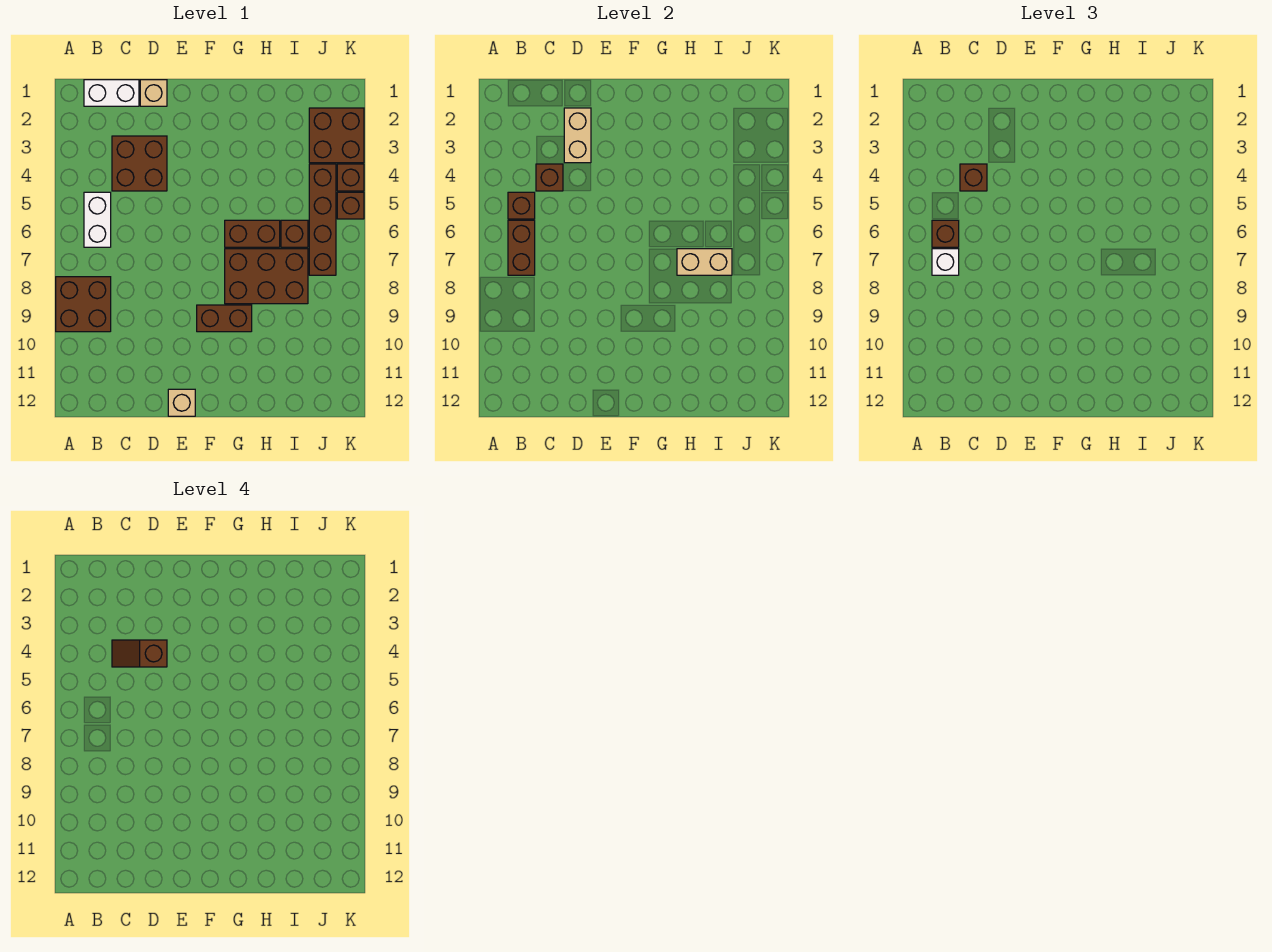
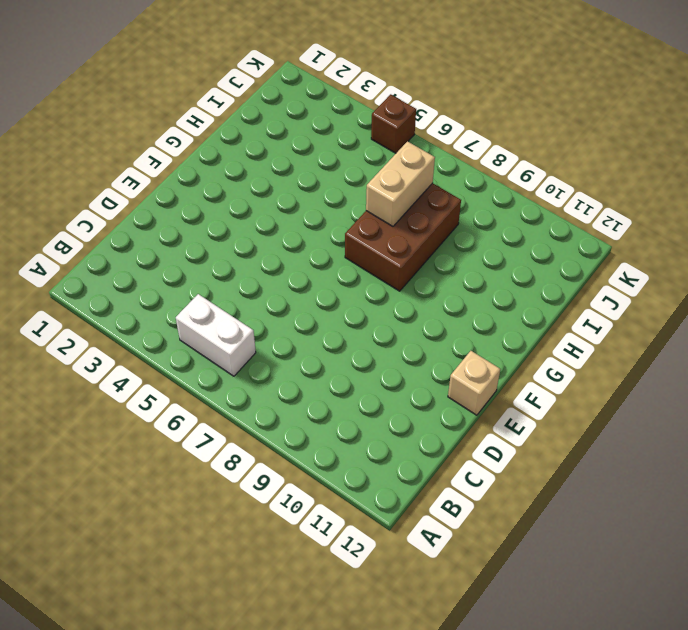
none -> brown 2x2 brick [56,277,111,332]
none -> white 1x2 brick [84,80,139,106]
none -> brown 2x2 brick [112,136,167,191]

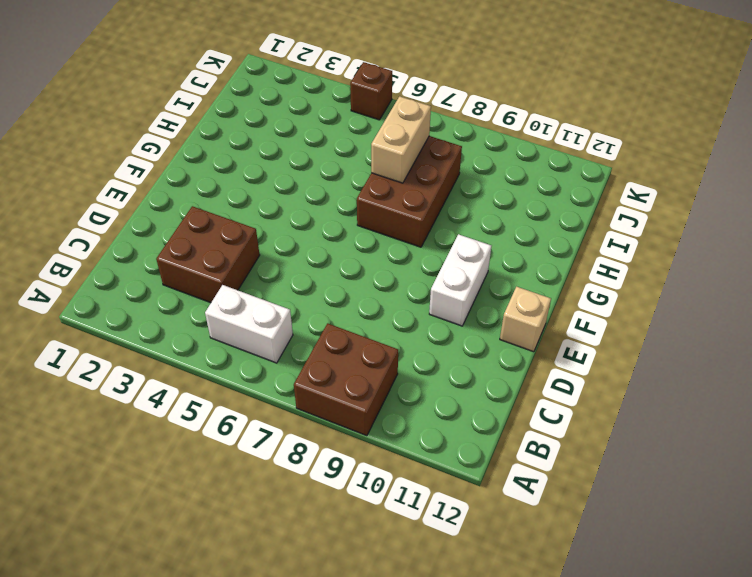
white 1x2 brick [429,234,491,326] -> white 1x2 brick moved to [84,80,139,106]
none -> tan 1x1 brick [140,80,167,106]
none -> brown 1x2 brick [197,305,252,332]
none -> brown 1x2 brick [225,220,280,247]

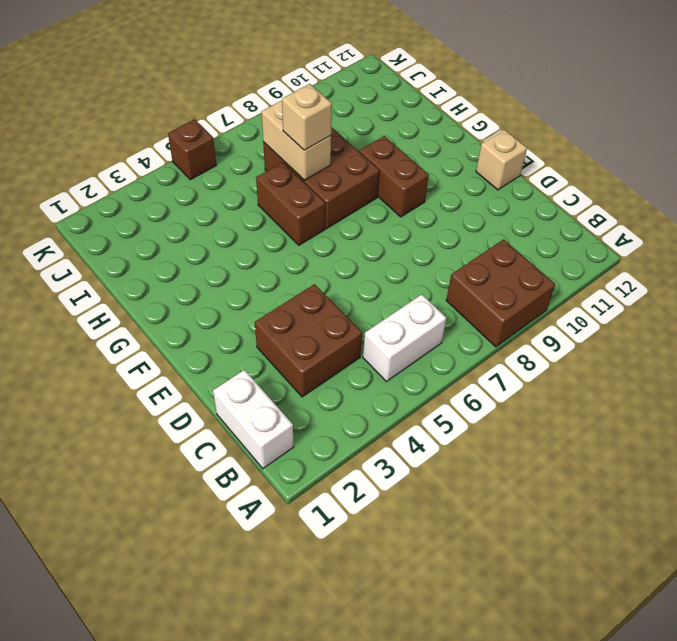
tan 1x1 brick [282,84,332,150] -> tan 1x1 brick moved to [140,80,167,106]
none -> brown 1x1 brick [281,220,308,247]
none -> brown 2x2 brick [309,108,364,163]
none -> brown 1x4 brick [309,164,336,275]

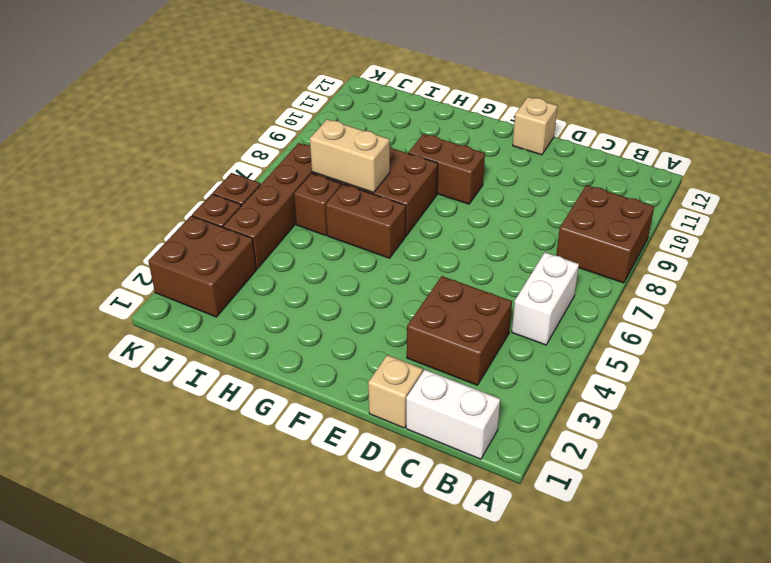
none -> brown 1x1 brick [508,192,535,219]
none -> brown 1x2 brick [508,220,535,275]
none -> brown 1x1 brick [536,164,563,191]

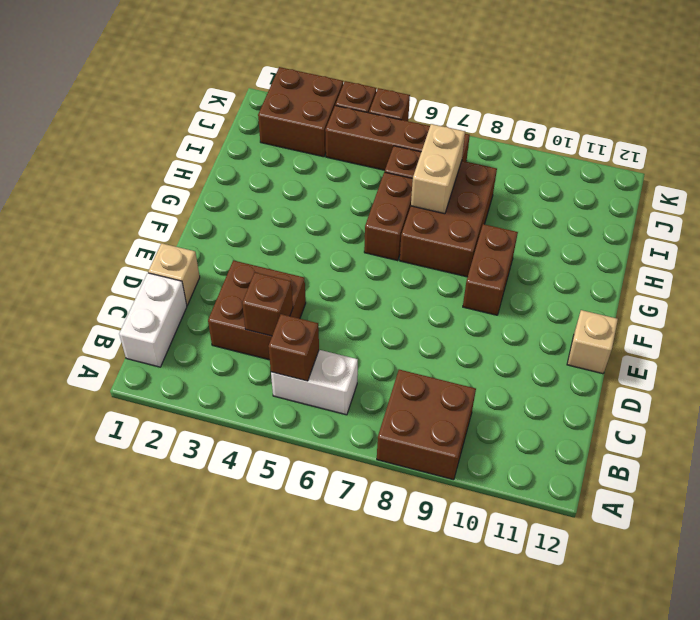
none -> brown 1x2 brick [508,220,535,275]
none -> tan 1x2 brick [564,108,591,163]
none -> brown 1x1 brick [932,220,959,247]

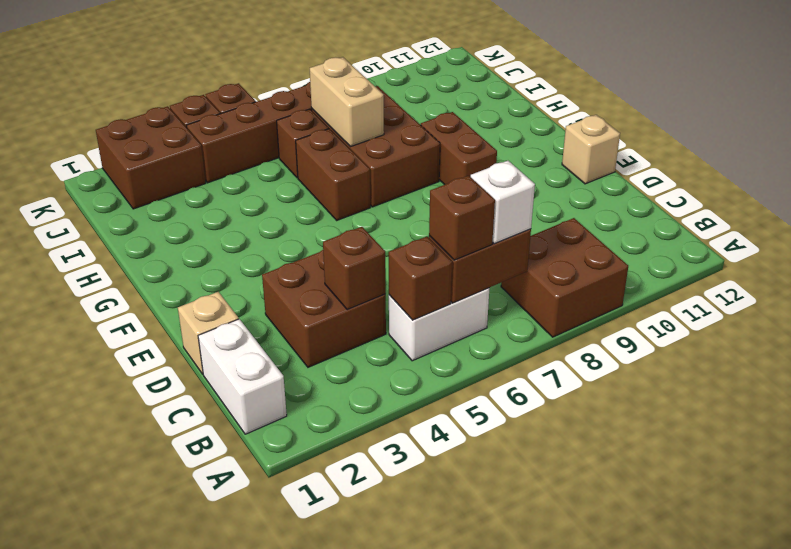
none -> tan 1x2 brick [564,108,591,163]
none -> brown 1x1 brick [960,164,987,191]
none -> brown 1x2 slope [112,640,167,667]

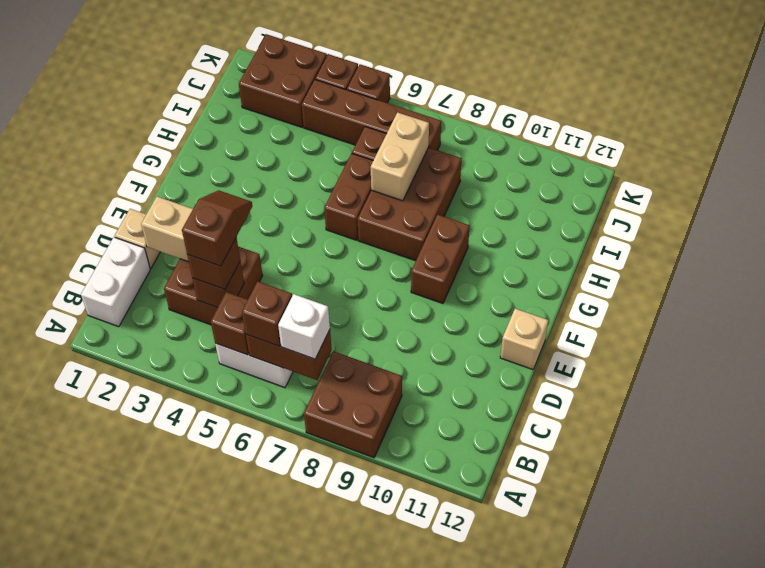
brown 1x2 slope [182,190,252,266] -> brown 1x2 slope turned to [112,640,167,667]

